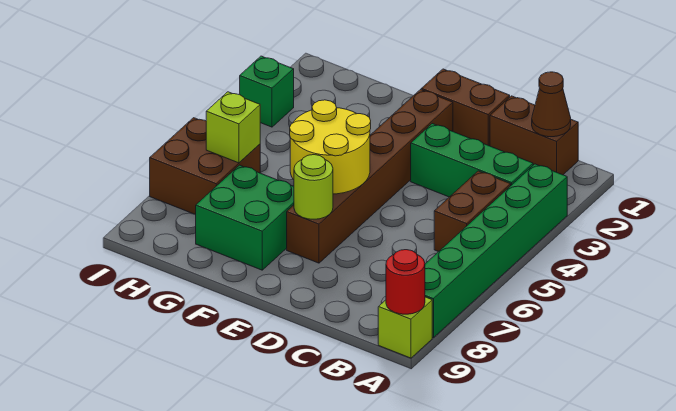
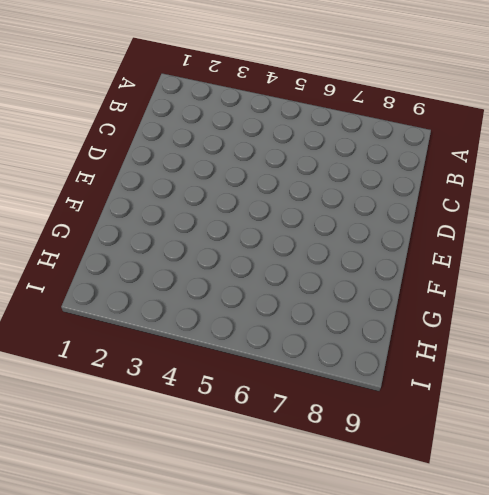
none -> green 1x6 brick [425,164,567,338]
none -> lime 1x1 brick [378,297,432,358]
none -> brown 1x2 brick [490,96,578,175]

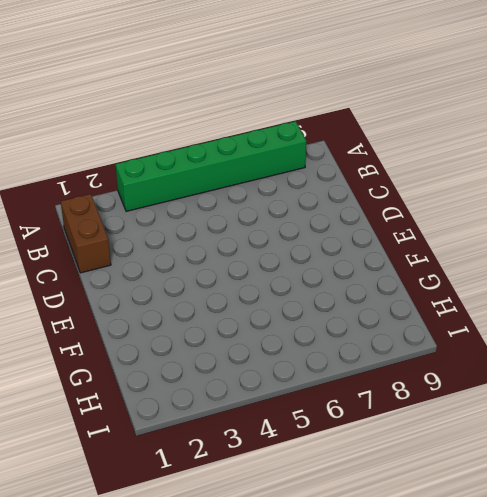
none -> lime 1x1 brick [378,297,432,358]
none -> green 1x3 brick [411,124,533,197]
none -> brown 1x2 brick [434,171,511,252]

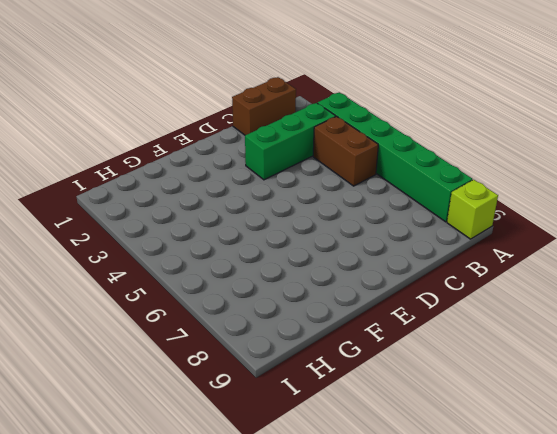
none -> brown 1x2 brick [421,69,510,146]
none -> brown 1x6 brick [287,90,453,263]
none -> green 2x2 brick [196,165,294,270]

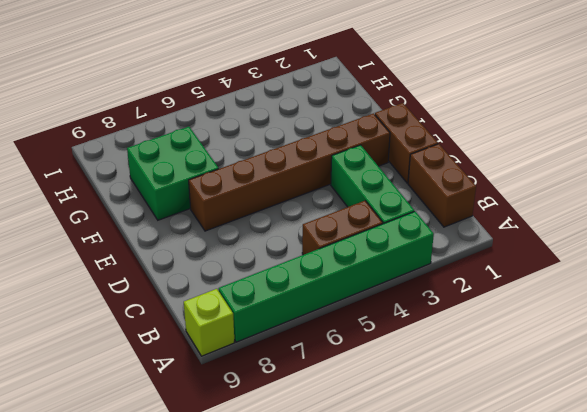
none -> brown 2x2 brick [150,118,260,215]
none -> green 1x1 brick [240,56,294,127]
none -> red 1x1 round brick [386,250,425,314]

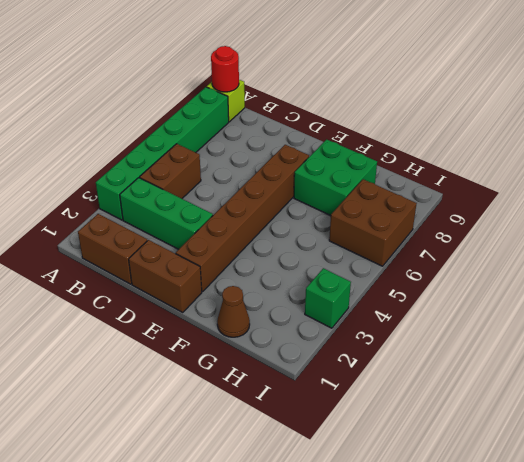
brown 1x1 cone [217,286,250,337] -> brown 1x1 cone moved to [532,72,571,137]
none -> yellow 2x2 round brick [290,100,371,194]
none -> lime 1x1 round brick [294,155,333,219]
none -> lime 1x1 brick [206,92,260,163]

